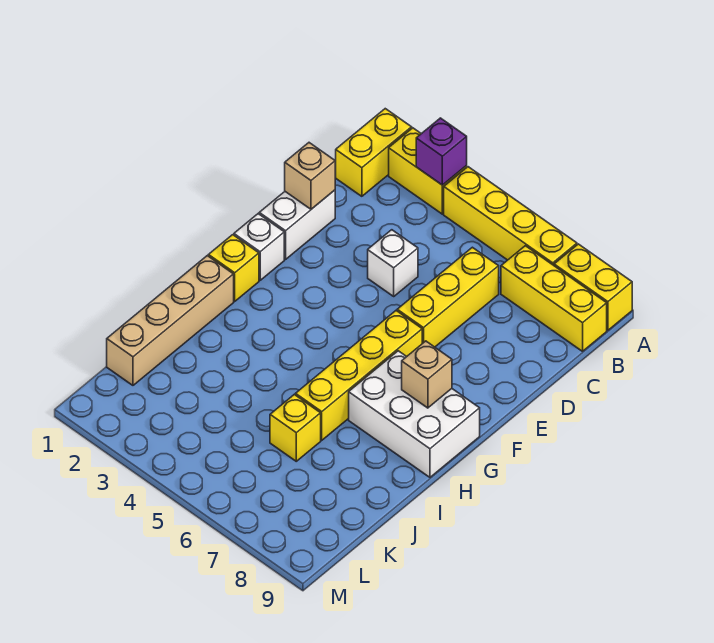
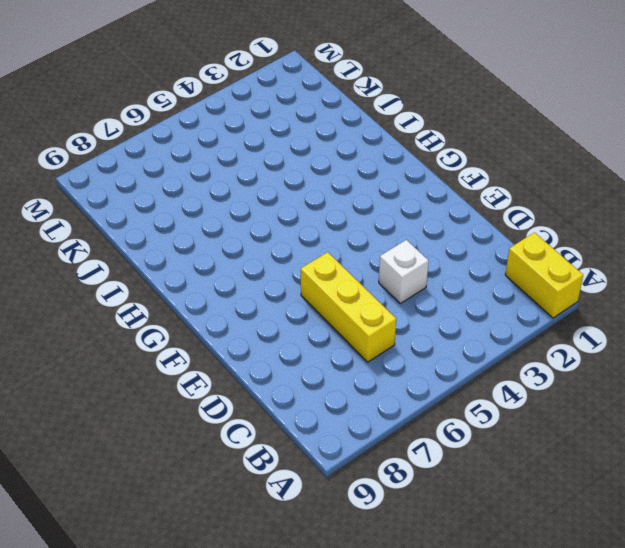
none -> yellow 1x2 brick [389,128,467,214]
none -> yellow 1x4 brick [444,167,577,265]
none -> yellow 1x2 brick [554,244,632,330]

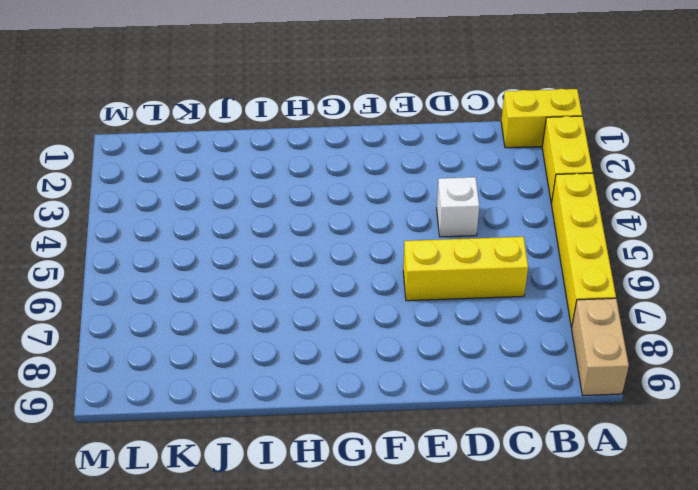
tan 1x2 brick [572,298,629,396] -> yellow 1x2 brick [554,244,632,330]
none -> yellow 1x3 brick [501,246,607,351]
none -> white 1x2 brick [259,190,335,259]
none -> white 1x1 brick [234,214,284,280]

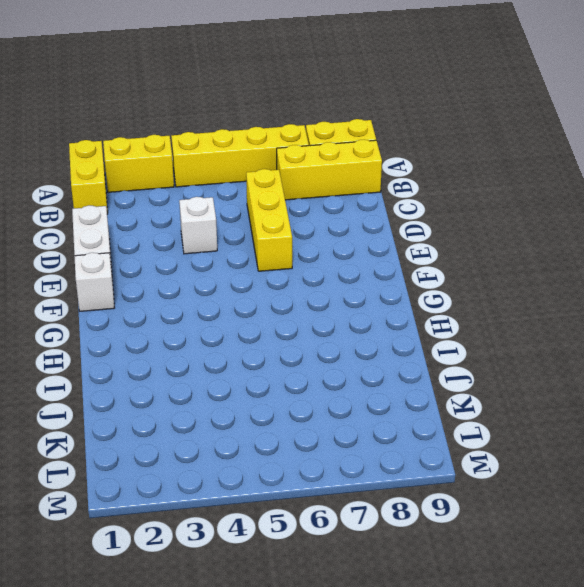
none -> yellow 1x4 brick [296,311,422,440]
none -> yellow 1x1 brick [208,235,259,301]
none -> white 2x3 brick [349,351,480,477]

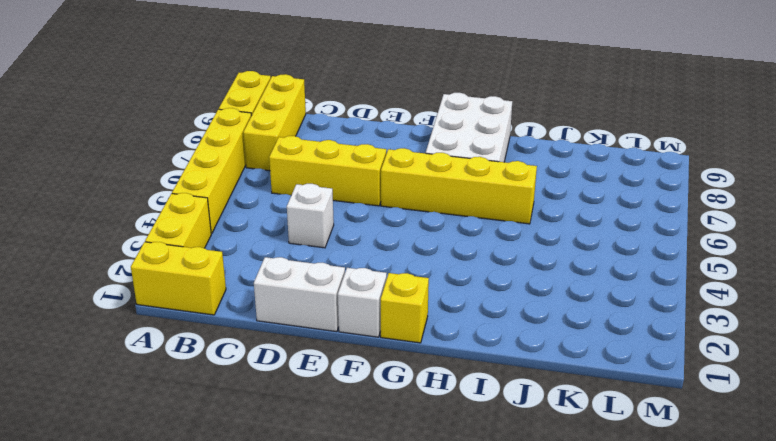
none -> tan 1x4 brick [107,256,234,385]
none -> yellow 1x1 brick [270,394,321,461]
none -> purple 1x1 brick [416,118,467,185]

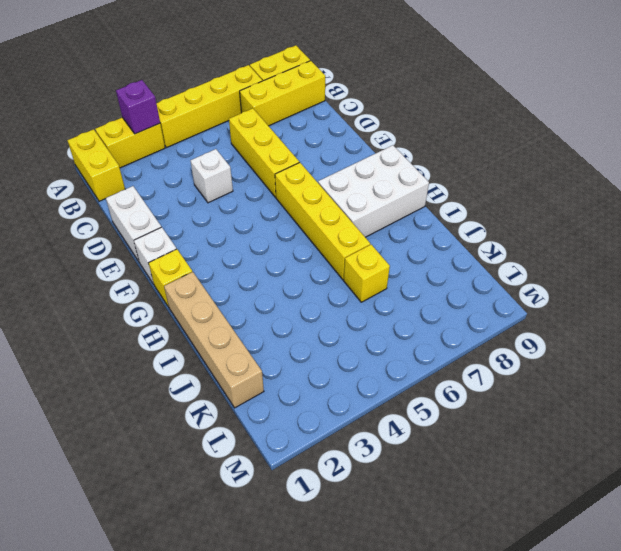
none -> tan 1x1 brick [285,143,335,209]
none -> tan 1x1 brick [402,341,452,408]

